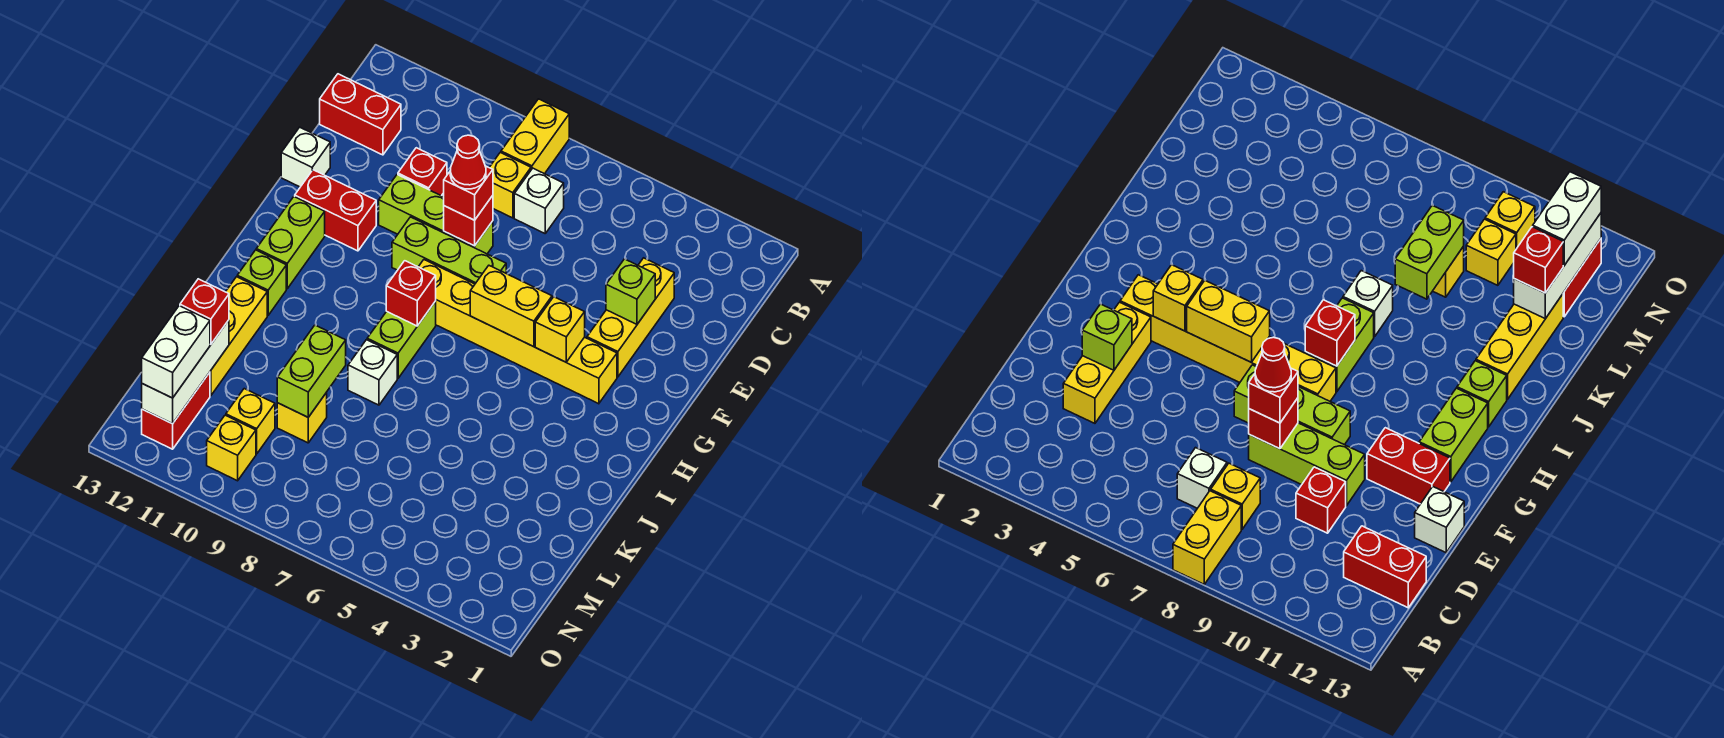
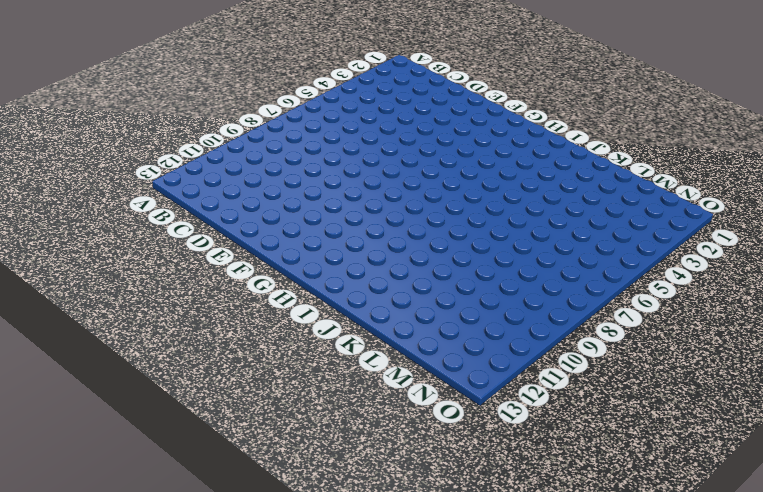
none -> yellow 1x2 brick [501,99,569,174]
none -> white 1x1 brick [514,168,564,233]
none -> yellow 1x1 brick [489,152,531,218]
none -> red 1x2 brick [320,74,401,155]

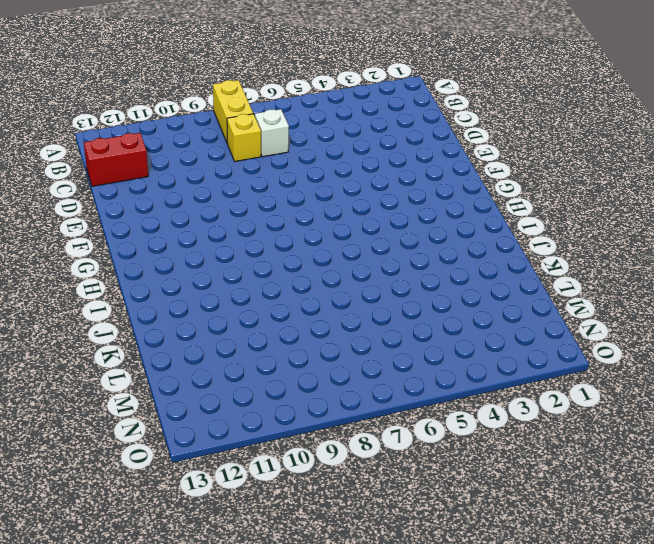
none -> yellow 1x3 brick [587,258,674,377]
none -> red 1x1 brick [398,148,447,196]
none -> lime 1x3 brick [379,175,493,254]
none -> white 1x1 brick [281,127,330,187]

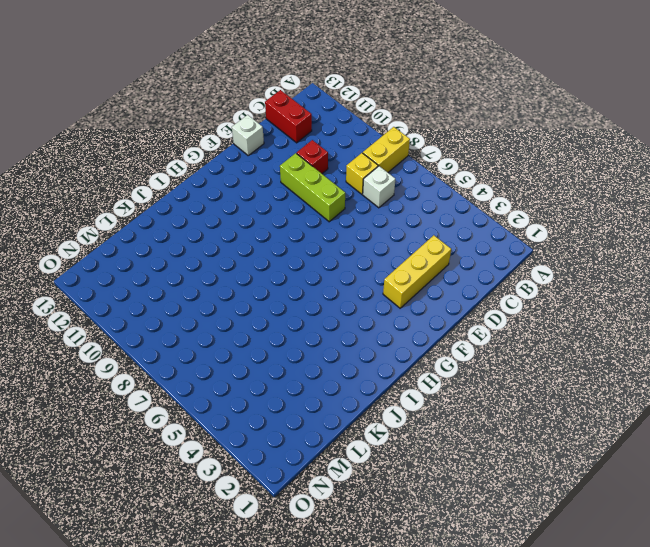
none -> lime 1x3 brick [392,217,506,284]
none -> red 1x2 brick [295,170,376,251]
none -> yellow 1x6 brick [419,260,617,404]
none -> lime 1x2 brick [256,197,325,289]

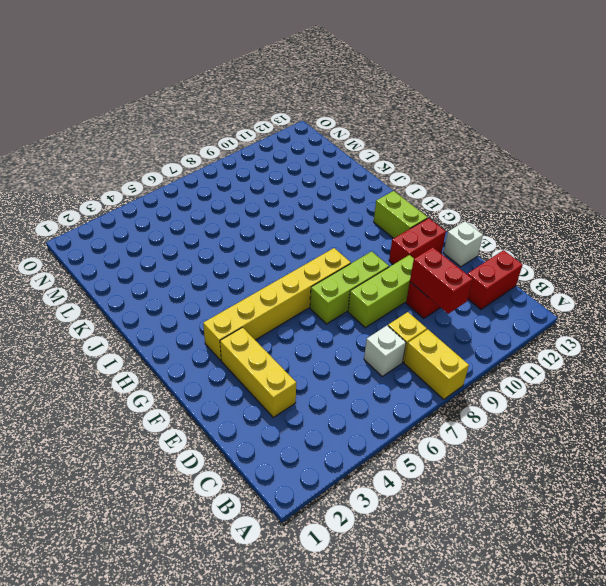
red 1x2 brick [410,247,473,314] -> red 1x2 brick moved to [142,372,210,449]
none -> lime 1x2 brick [367,301,436,378]
none -> lime 1x1 brick [237,250,286,315]
none -> white 1x1 brick [348,340,397,405]
none -> yellow 1x3 brick [210,277,267,396]

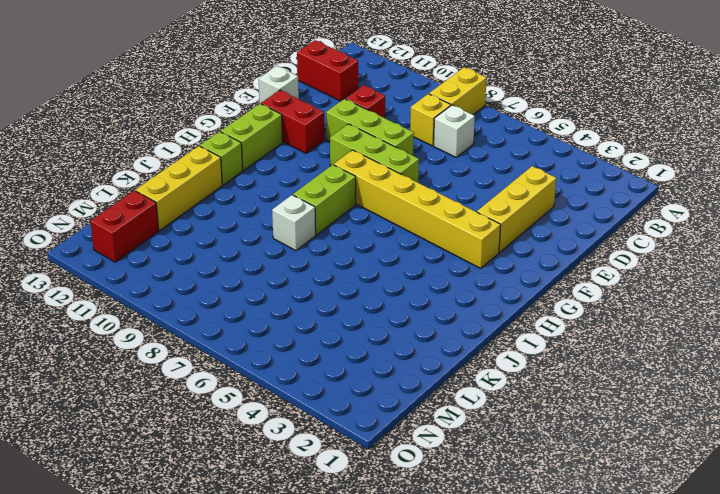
none -> yellow 1x1 brick [277,393,327,443]
none -> yellow 1x1 brick [226,389,275,454]
none -> yellow 1x1 brick [207,415,256,481]
none -> lime 1x1 brick [606,259,655,324]

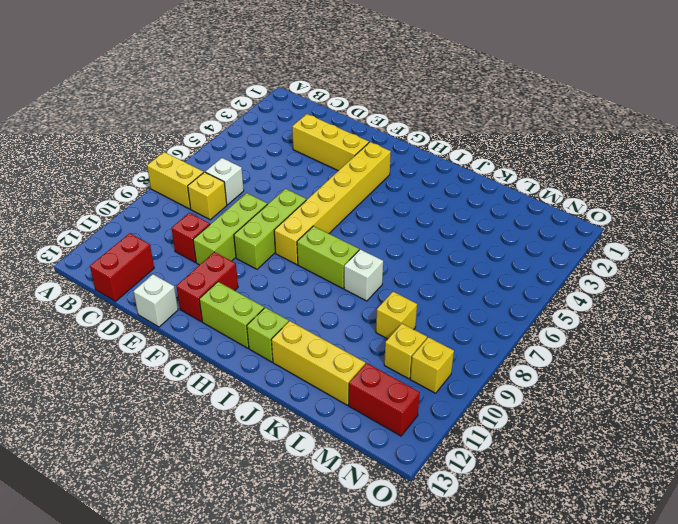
none -> lime 1x1 brick [606,259,655,324]
none -> red 1x1 brick [444,195,493,246]
none -> yellow 1x1 brick [535,297,585,362]
none -> yellow 1x2 brick [470,266,552,347]

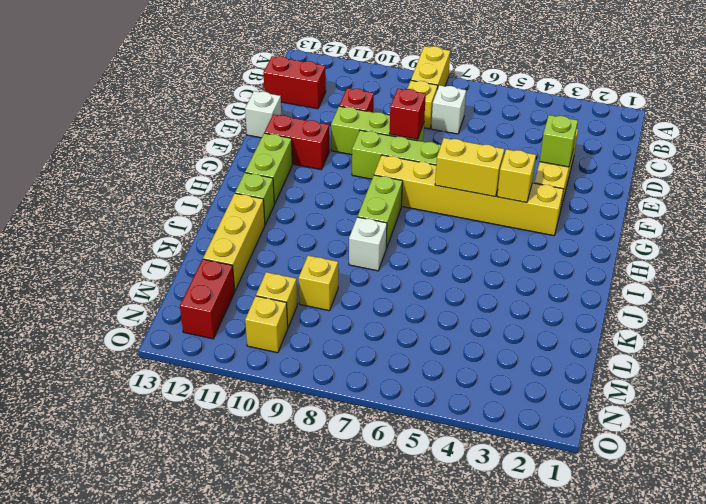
none -> red 1x1 brick [386,261,436,326]
none -> lime 1x2 brick [277,325,346,417]
none -> white 1x3 brick [142,320,229,424]
none -> red 1x1 brick [444,166,493,220]

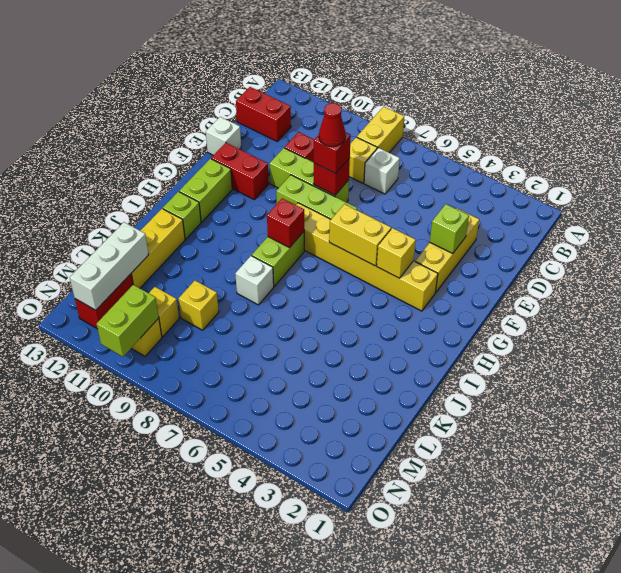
lime 1x2 brick [97,285,159,357] -> lime 1x2 brick moved to [277,325,346,417]
none -> red 1x1 brick [180,279,229,344]
none -> white 1x2 brick [142,306,210,398]

